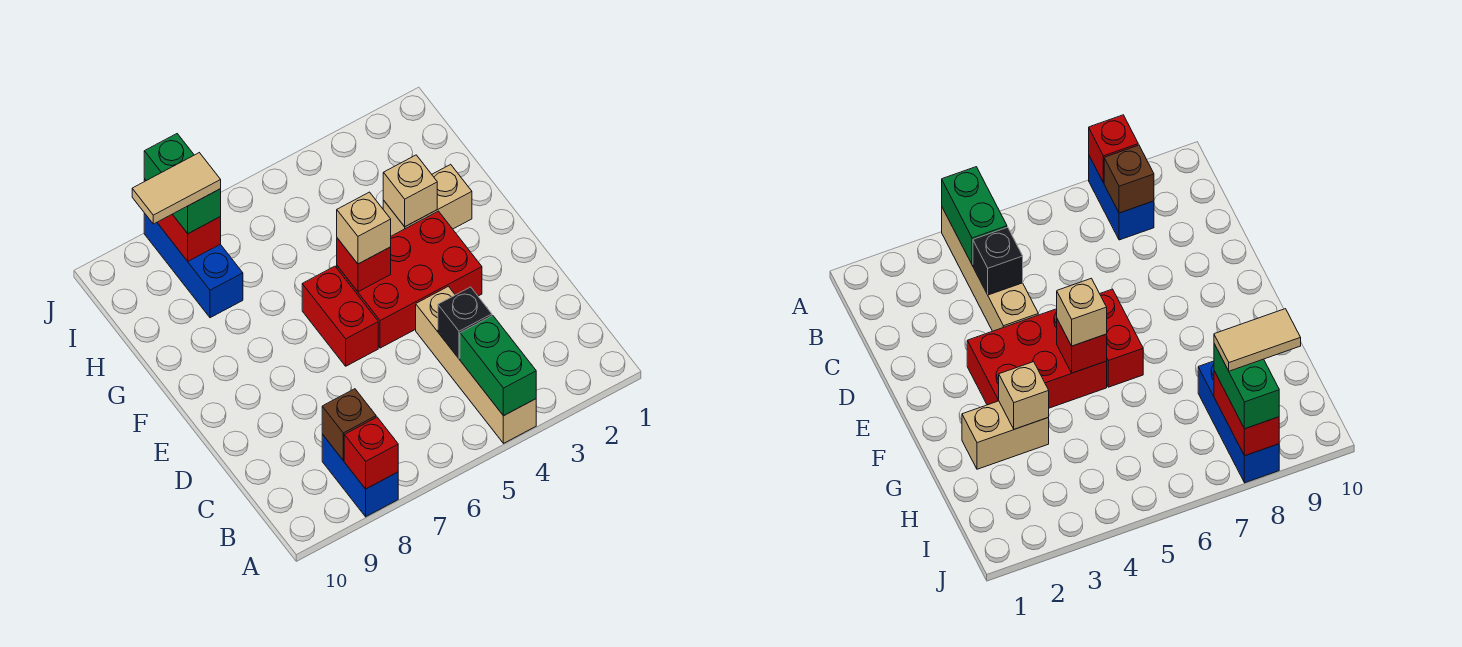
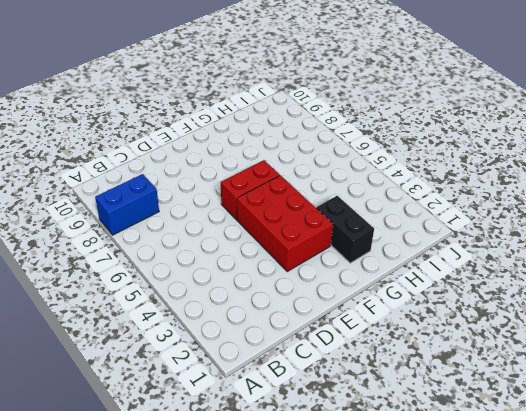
black 1x2 brick [317,196,374,263] -> tan 1x2 brick [383,164,472,236]
none -> tan 1x4 brick [416,286,536,443]
none -> blue 1x3 brick [144,213,243,318]
none -> green 1x2 brick [460,316,536,416]

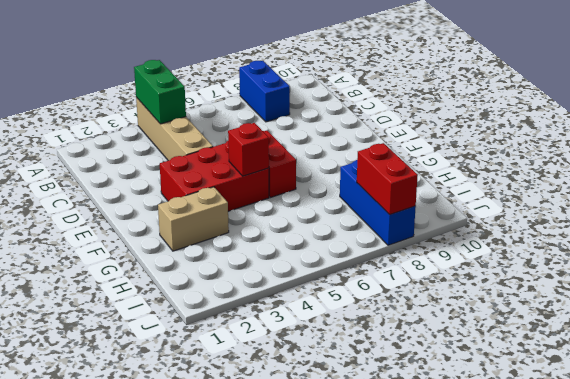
none -> red 1x1 brick [344,417,398,489]
none -> brown 1x1 brick [322,389,376,460]
none -> black 1x1 brick [438,287,492,359]

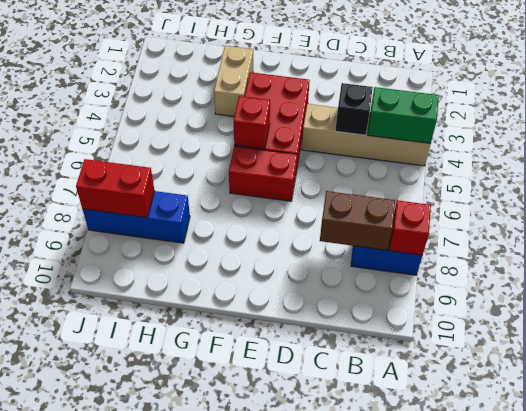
brown 1x2 brick [320,191,395,250] -> brown 1x1 brick [322,389,376,460]
none -> tan 1x1 brick [383,155,437,227]
none -> tan 1x1 brick [337,192,391,264]
none -> green 1x2 brick [144,134,221,234]

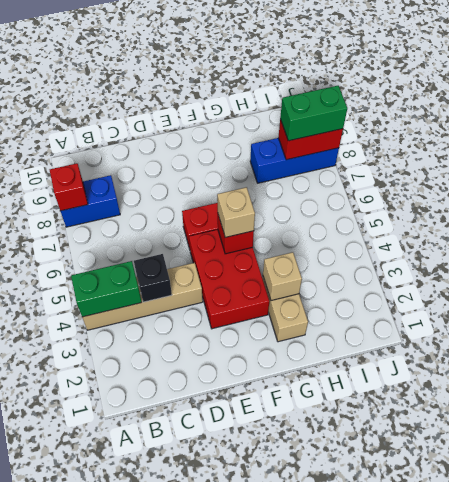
none -> brown 1x1 brick [322,389,376,460]
none -> tan 1x2 tile [132,153,221,224]

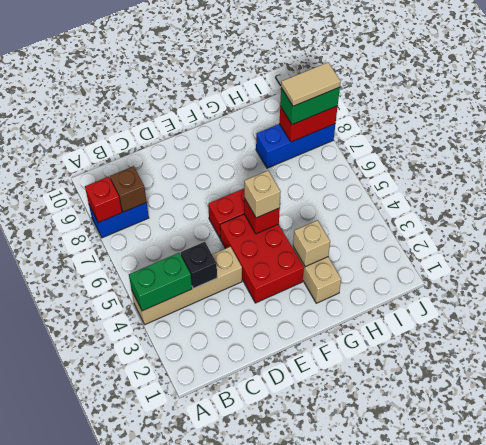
tan 1x2 tile [281,62,341,106] -> tan 1x2 tile turned to [132,153,221,224]

